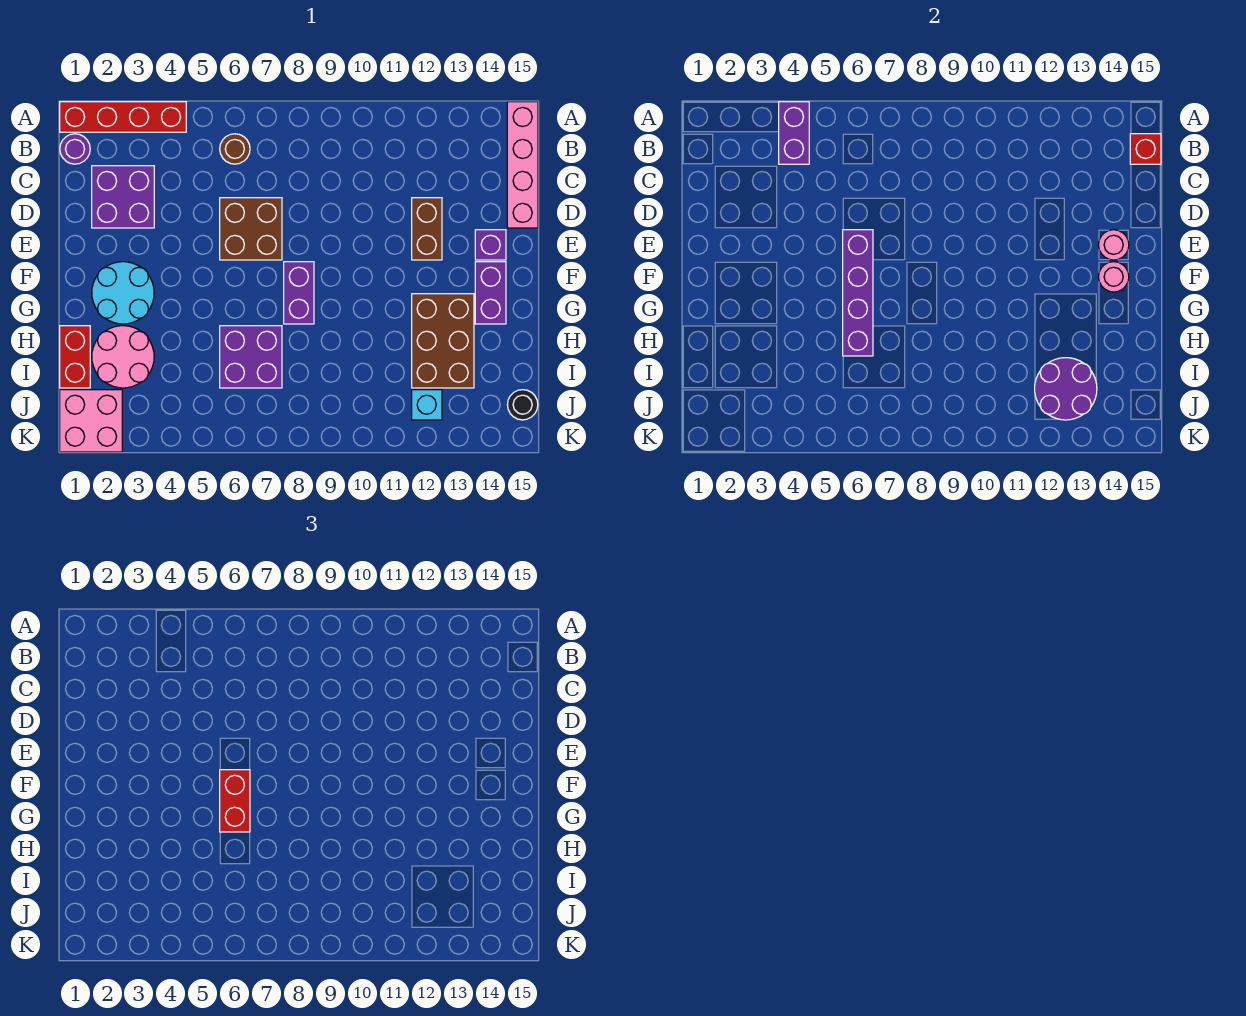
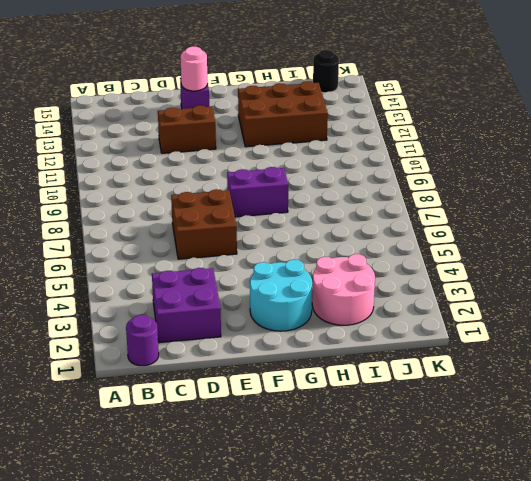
none -> red 1x4 brick [60,102,186,132]
none -> pink 1x4 brick [507,102,538,228]
none -> brown 1x1 round brick [220,134,250,164]

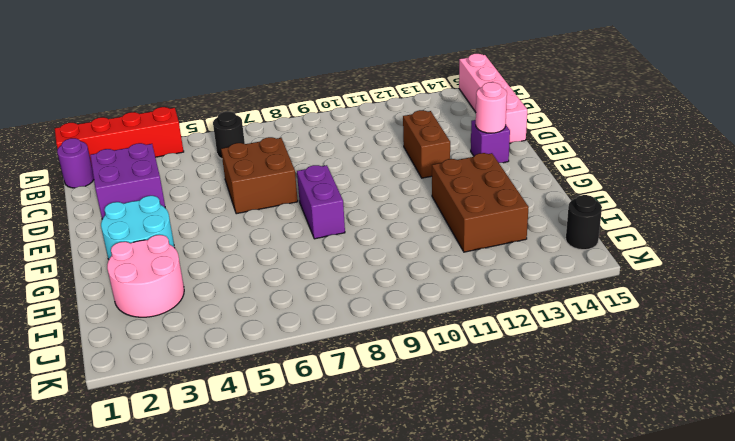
black 1x1 round brick [213,112,245,159] -> brown 1x1 round brick [220,134,250,164]
none -> purple 1x2 brick [475,262,506,324]
none -> red 1x2 brick [60,326,90,388]
none -> purple 2x2 brick [220,326,282,388]

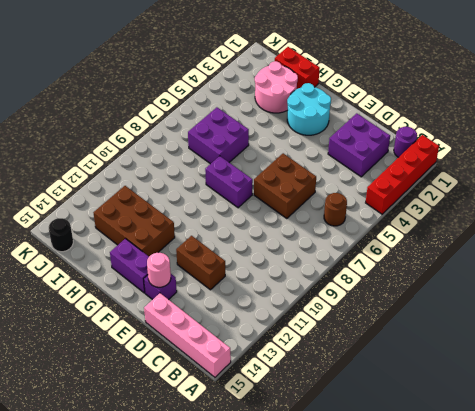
none -> pink 2x2 brick [60,390,122,452]
none -> cyan 1x1 brick [412,390,442,420]
none -> purple 1x2 brick [779,102,809,164]

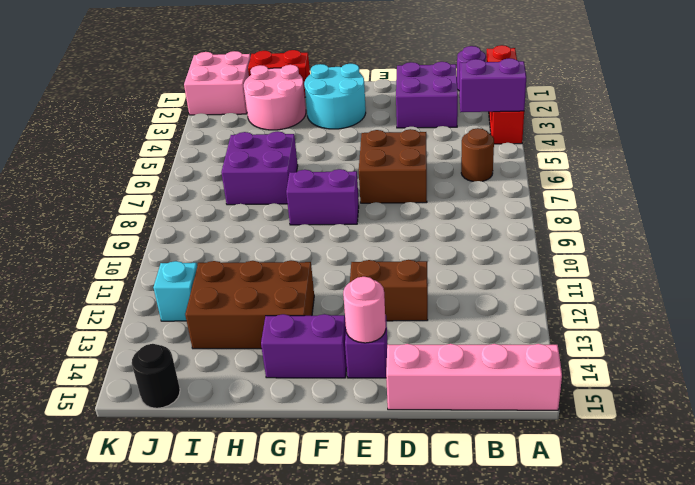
none -> red 1x1 brick [1130,134,1161,164]
none -> purple 1x4 brick [843,230,873,356]
none -> pink 1x1 round brick [1099,262,1129,292]

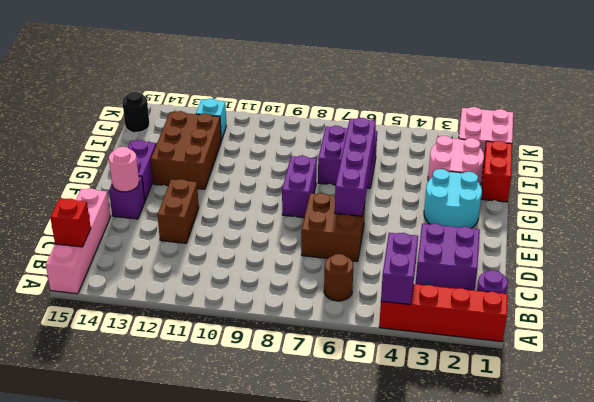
none -> pink 1x1 round brick [1099,262,1129,292]
none -> purple 2x2 round brick [1035,358,1097,420]
none -> red 1x2 brick [220,770,250,832]

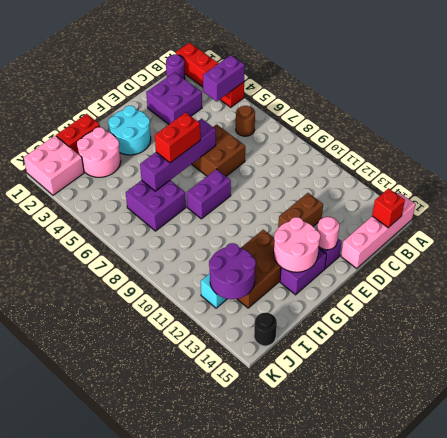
pink 2x2 round brick [274,217,320,272] -> pink 1x1 round brick [1099,262,1129,292]

